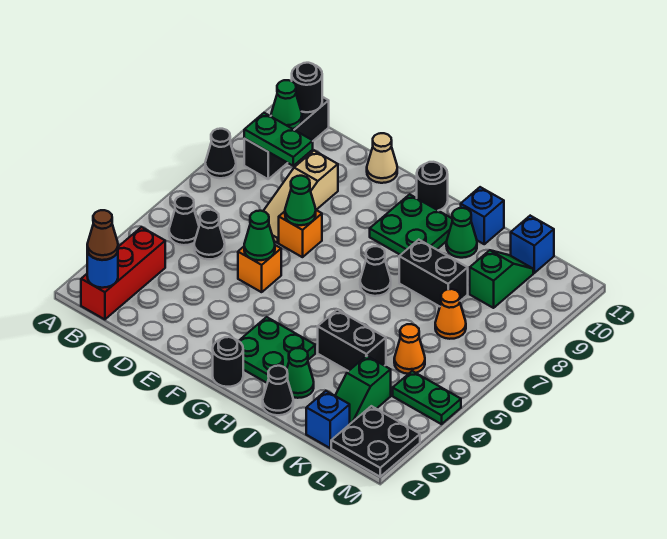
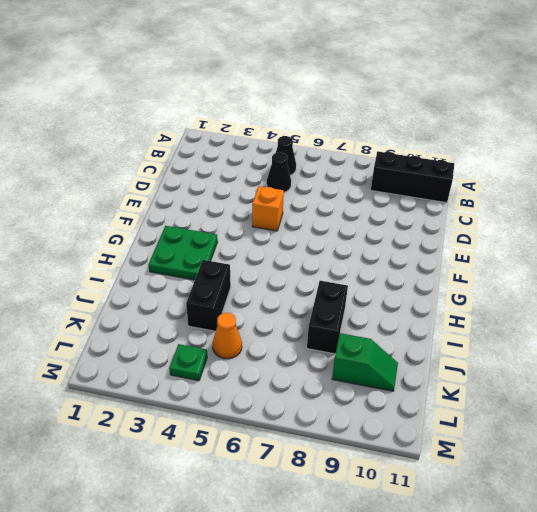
green 1x1 plate [169,344,207,381] -> green 1x2 plate [393,371,461,424]
none -> black 1x1 cone [205,129,236,178]
none -> red 1x3 brick [81,227,165,319]
none -> tan 1x3 slope [264,151,338,243]
none -> orange 1x1 brick [279,210,322,257]

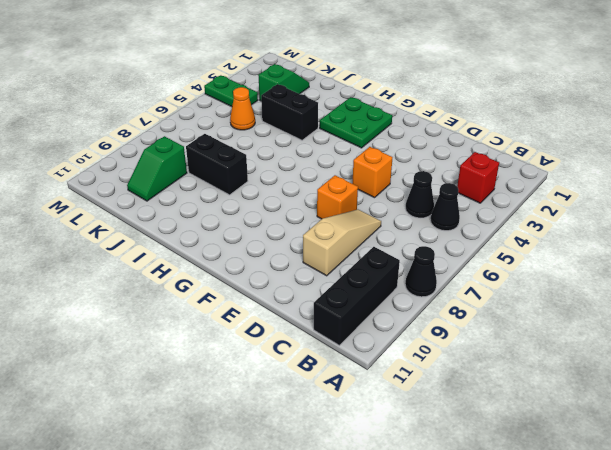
red 1x1 brick [457,152,499,203] -> red 1x3 brick [81,227,165,319]
none -> tan 1x1 cone [367,133,397,183]
none -> black 1x1 round brick [213,337,243,387]
none -> green 2x2 plate [370,194,452,255]
none -> black 1x1 round brick [417,162,448,211]

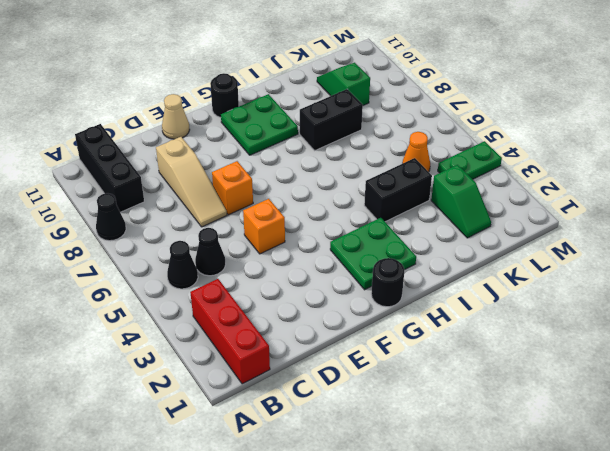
none -> black 1x1 cone [360,246,391,296]
none -> black 1x1 cone [263,366,293,415]
none -> green 1x1 cone [287,348,314,398]
none -> green 1x1 cone [446,208,477,258]

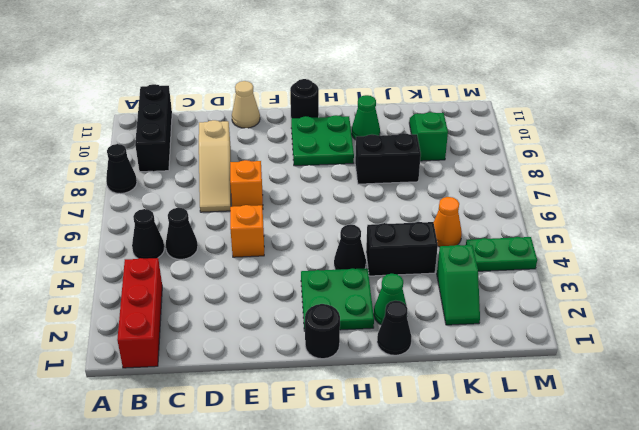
black 1x1 cone [334,225,366,270] -> black 1x1 cone moved to [360,246,391,296]
none -> blue 1x1 brick [461,187,504,244]
none -> blue 1x1 brick [306,391,350,448]
none -> orange 1x1 cone [435,289,466,339]
none -> blue 1x1 brick [511,216,554,273]

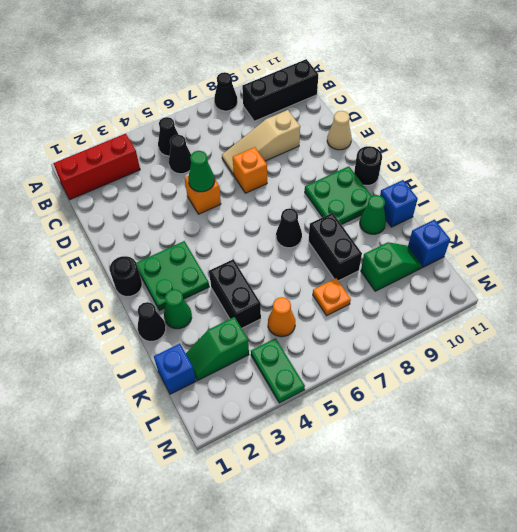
orange 1x1 plate [313,278,351,316] -> orange 1x1 cone [435,289,466,339]
none -> black 2x2 plate [331,406,420,477]
none -> blue 1x1 round brick [87,250,118,288]
none -> green 1x2 plate [244,113,313,166]
none -> green 1x1 cone [271,80,302,129]

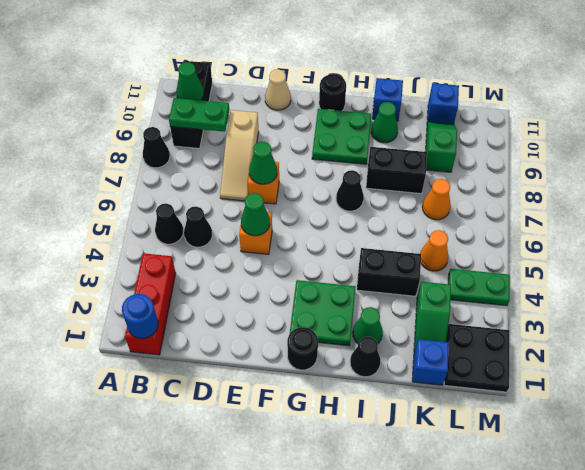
none -> black 1x1 round brick [292,63,322,112]
none -> brown 1x1 cone [87,210,118,260]

